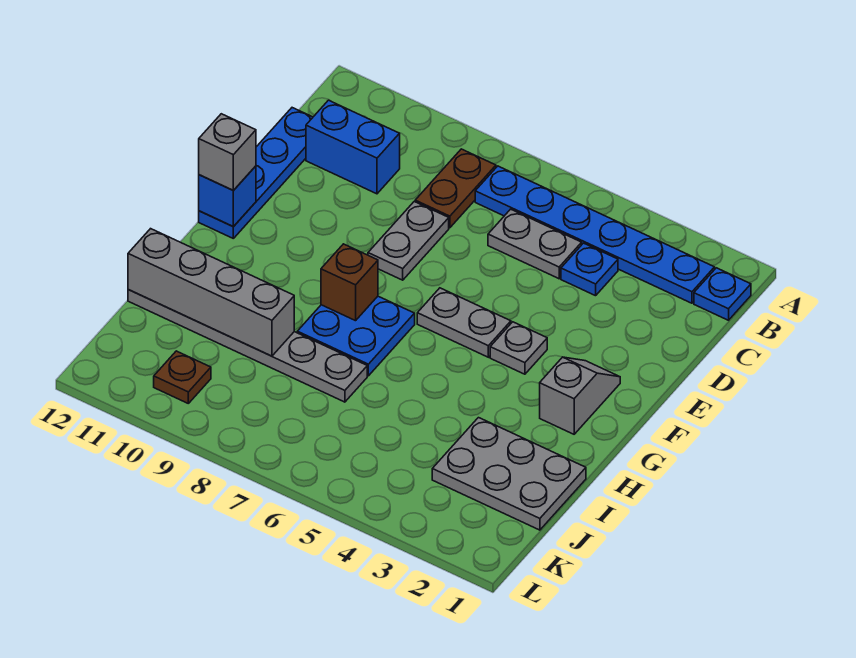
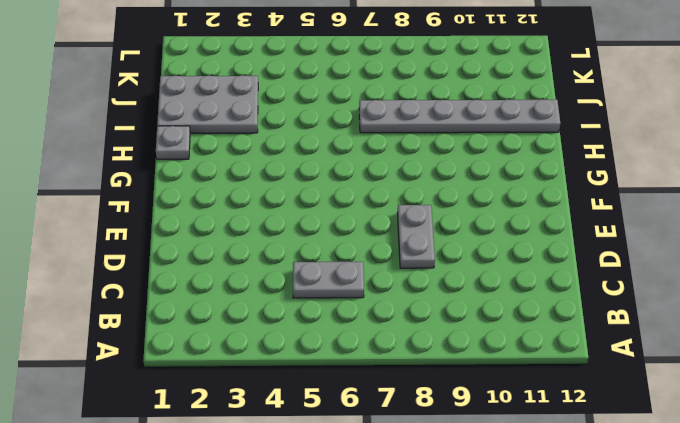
grey 1x1 plate [156,126,190,159] -> grey 1x1 plate moved to [490,322,547,374]
none -> blue 1x1 plate [694,268,751,320]
none -> blue 1x6 plate [475,166,715,303]
none -> brown 1x2 plate [415,149,496,228]

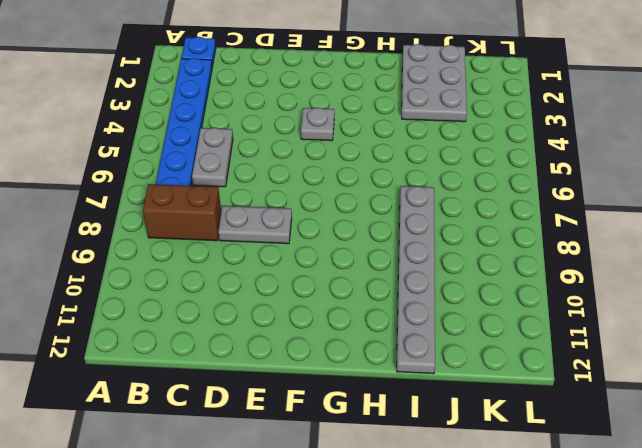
brown 1x2 brick [143,184,221,241] -> brown 1x2 plate [415,149,496,228]
none -> blue 1x1 plate [561,243,618,296]
none -> blue 1x2 brick [306,100,400,194]
none -> blue 1x4 plate [199,108,313,238]

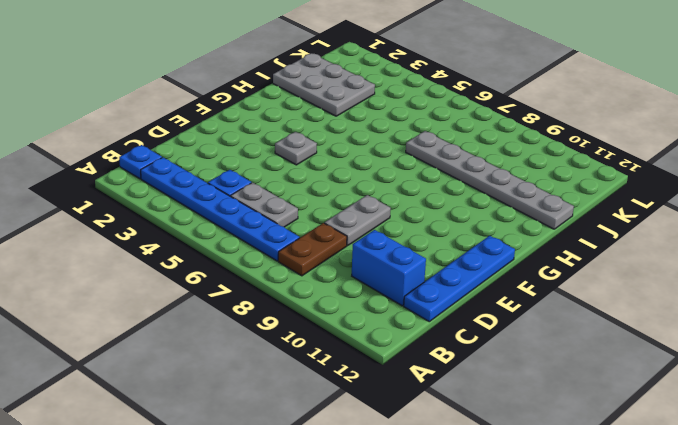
none -> grey 1x2 slope [540,357,620,434]
none -> grey 1x2 plate [417,288,511,357]
none -> blue 2x2 plate [297,296,415,376]

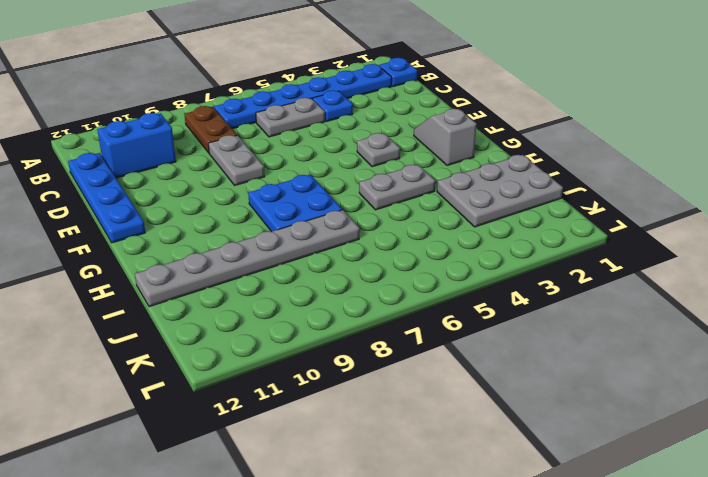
grey 1x2 plate [359,165,435,210] -> grey 1x2 plate moved to [417,288,511,357]
none -> brown 1x1 plate [154,351,211,403]
none -> blue 1x1 brick [199,166,256,227]
none -> brown 1x1 brick [321,244,378,321]

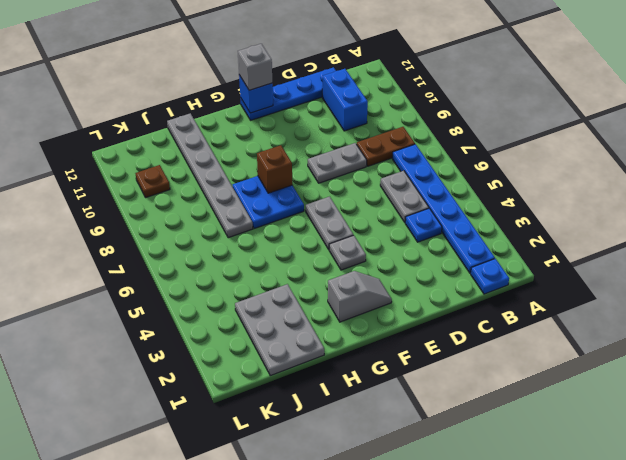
none -> grey 1x4 brick [128,229,294,356]

